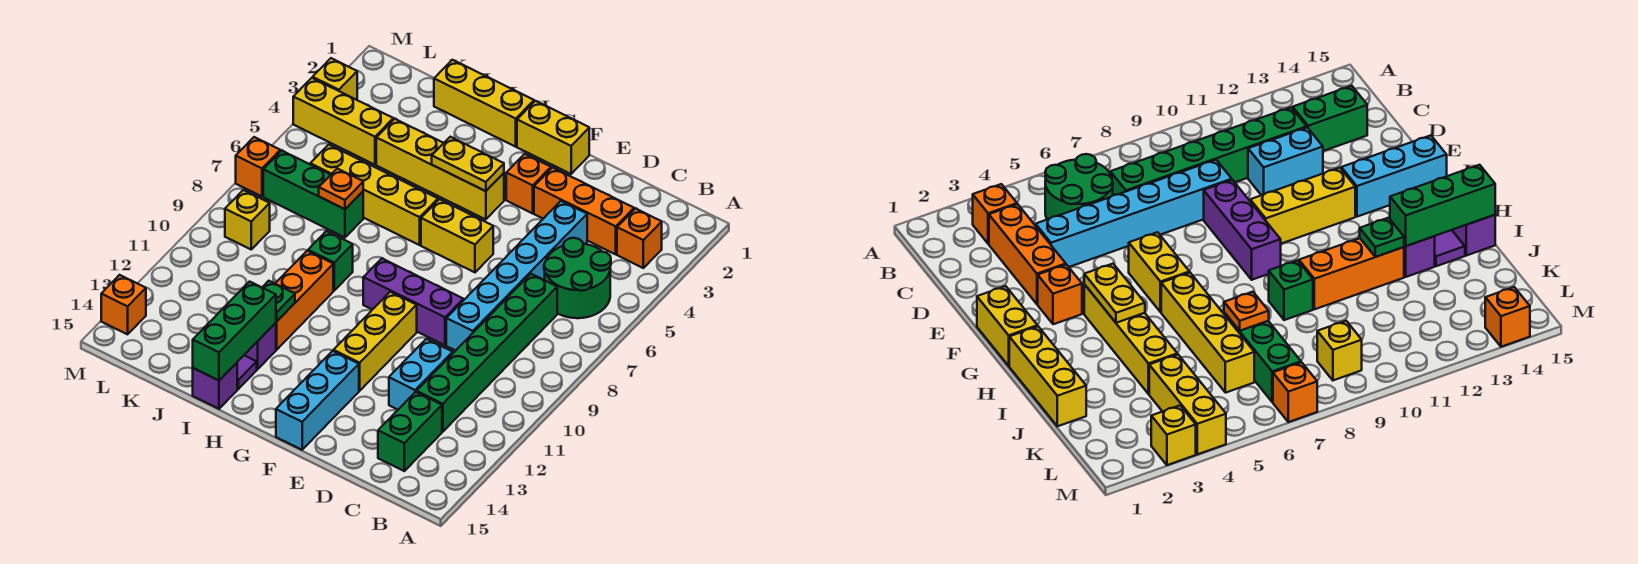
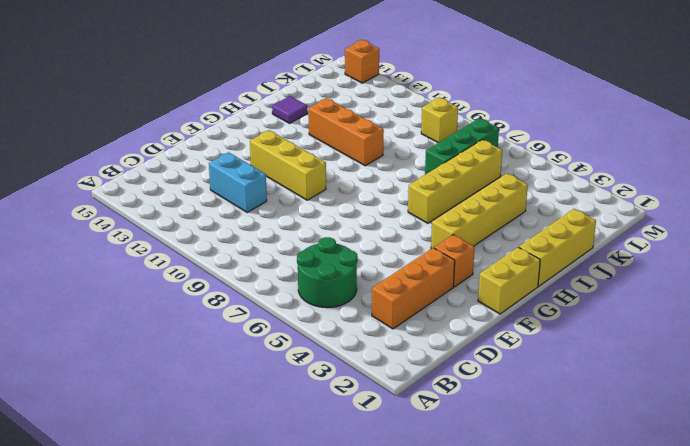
none -> orange 1x1 brick [617,208,662,268]
none -> green 1x6 brick [417,274,557,432]
none -> green 1x2 brick [378,392,442,471]
none -> cyan 1x6 brick [446,201,587,351]

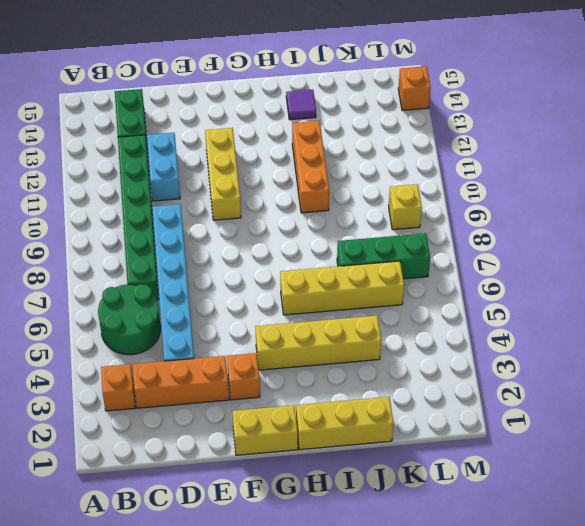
none -> purple 1x3 brick [363,259,463,345]
none -> yellow 1x2 brick [421,199,493,272]
none -> cyan 1x3 brick [276,351,359,450]
none -> green 1x1 brick [308,231,353,290]

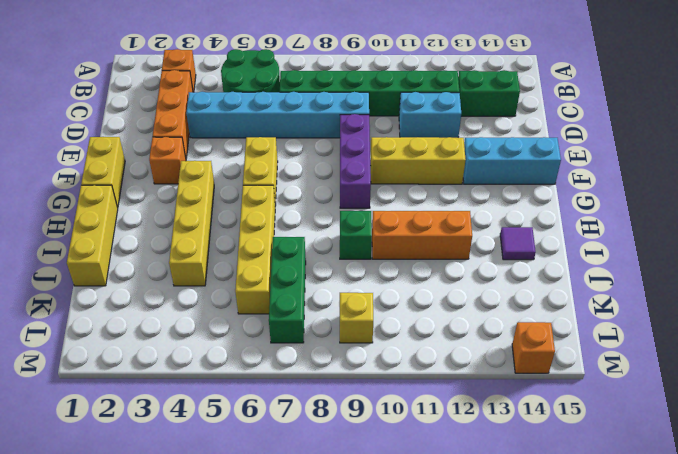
none -> purple 1x1 brick [245,323,276,369]
none -> purple 1x1 brick [193,363,237,409]
none -> yellow 1x3 brick [293,78,393,165]
none -> yellow 1x1 brick [313,58,357,100]

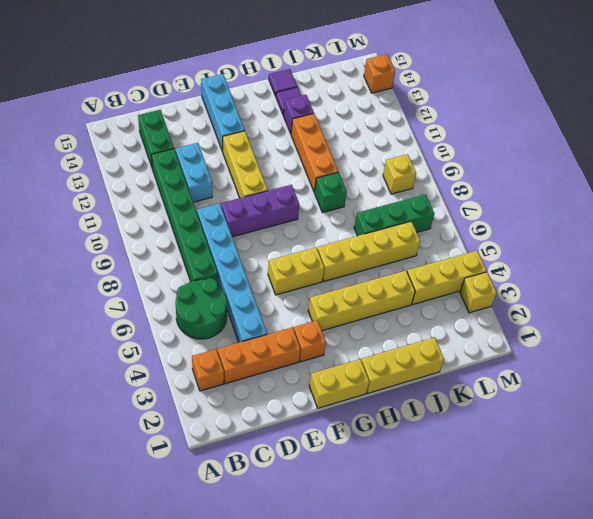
purple 1x1 tile [269,69,297,96] -> purple 1x1 brick [193,363,237,409]
none -> orange 1x1 brick [236,137,280,196]
none -> yellow 1x2 plate [432,137,504,191]
none -> green 1x1 plate [262,281,295,321]
none -> green 1x3 brick [193,282,276,380]

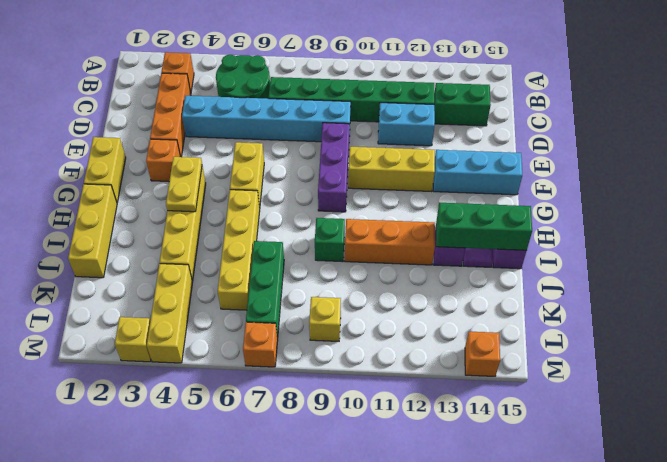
none -> green 1x1 plate [262,281,295,321]
none -> orange 1x1 plate [319,169,363,209]

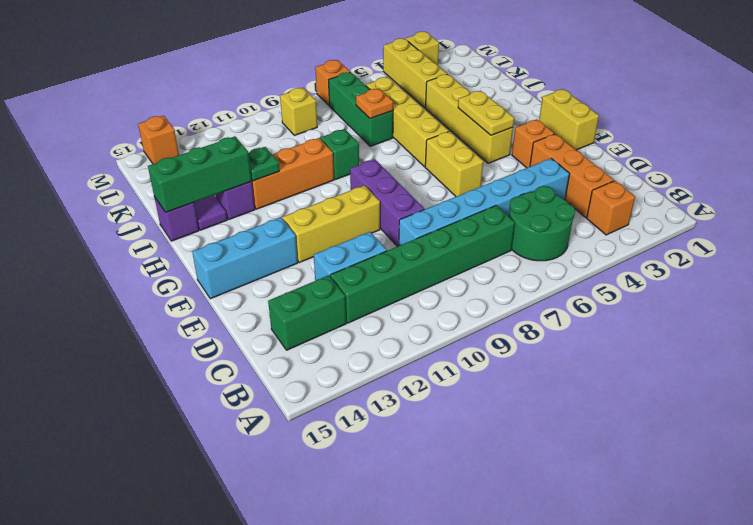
none -> yellow 1x3 brick [434,60,534,147]

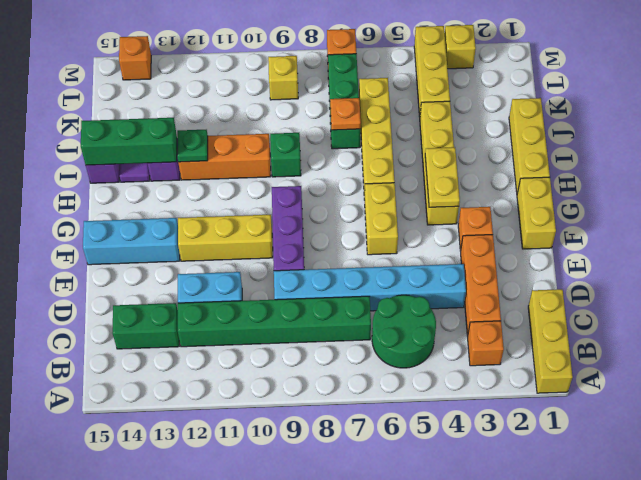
yellow 1x3 brick [528,289,573,393] -> none

